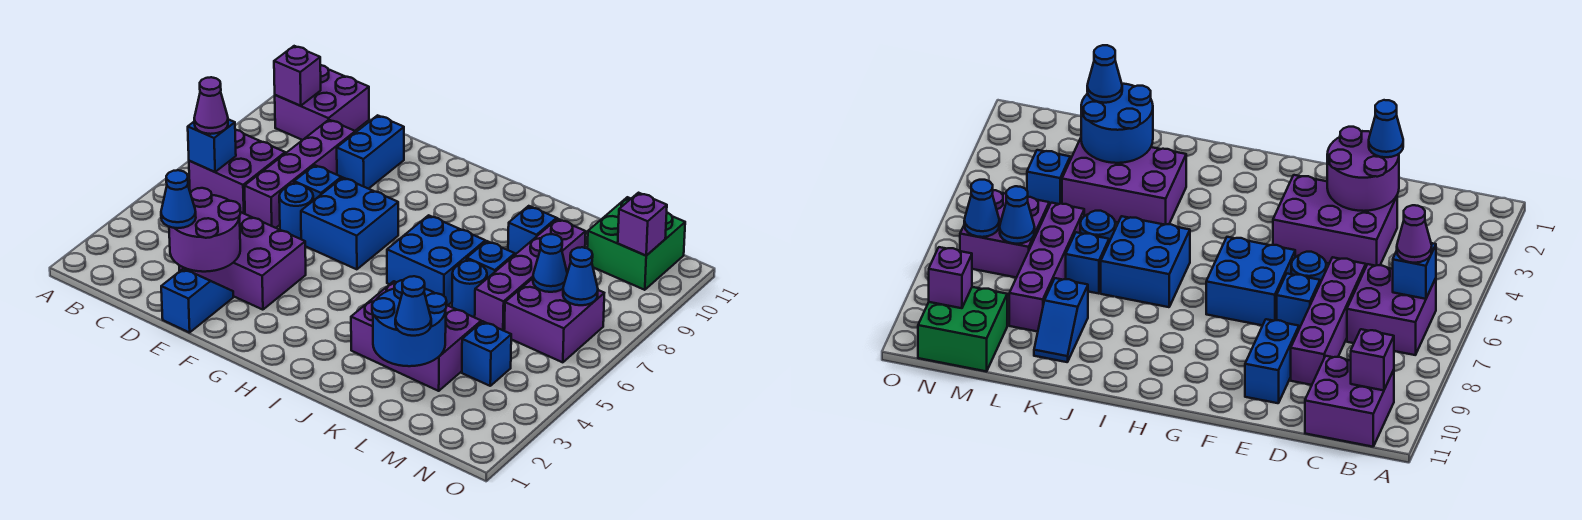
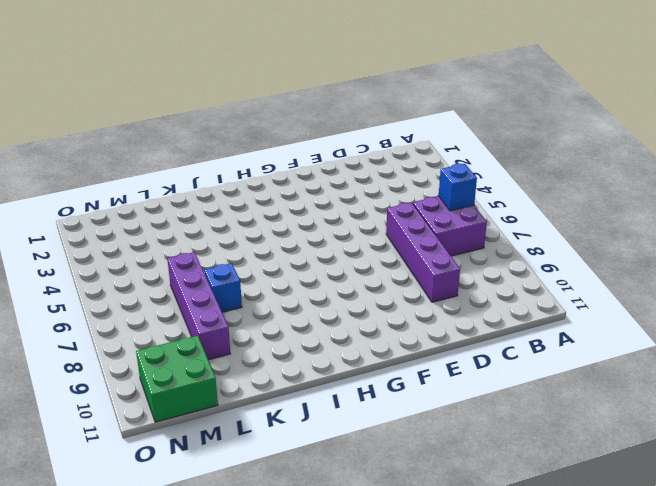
none -> purple 2x2 brick [275,65,369,140]
none -> purple 2x3 brick [179,212,306,310]
none -> blue 1x2 slope [161,269,233,333]

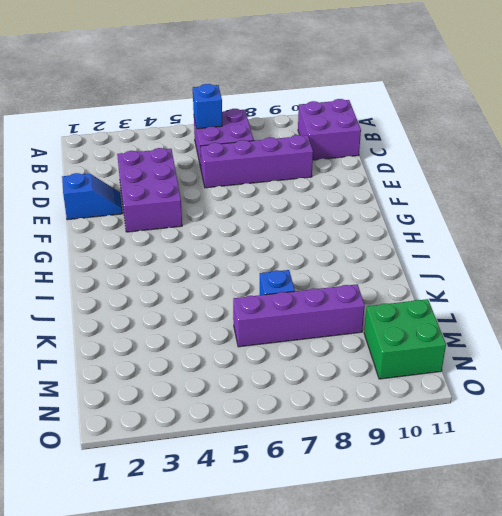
none -> blue 1x1 round brick [279,184,313,239]
none -> blue 1x1 brick [294,165,341,201]
none -> blue 1x2 brick [337,115,404,189]

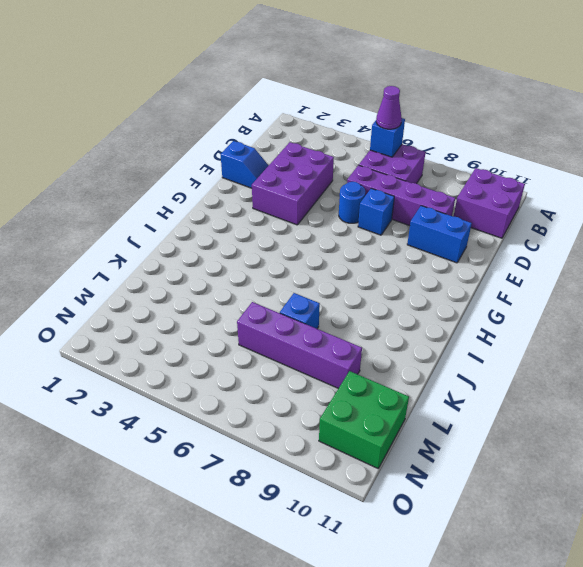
none -> blue 2x2 brick [301,178,398,269]
none -> blue 2x2 brick [387,215,485,305]
none -> purple 2x3 brick [351,281,481,391]

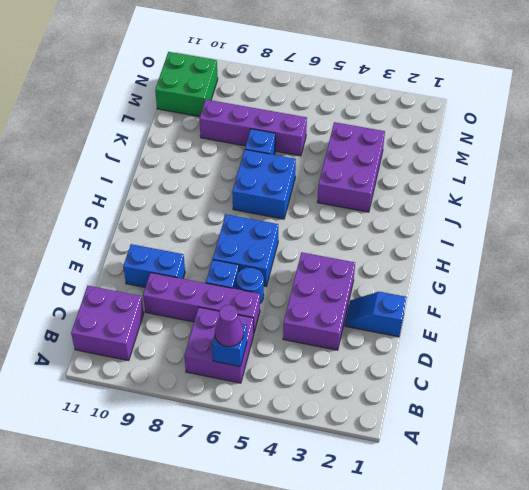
none -> blue 1x1 round brick [452,261,487,317]
none -> blue 1x2 slope [508,206,558,255]
none -> blue 1x1 brick [462,321,511,386]

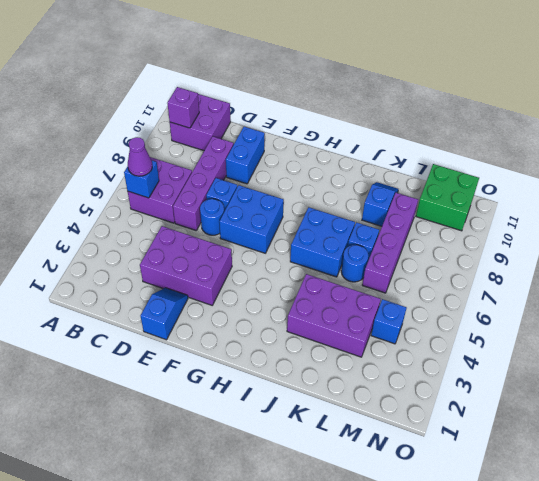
none -> purple 2x2 brick [504,278,604,362]
none -> purple 2x2 round brick [169,188,240,272]
none -> blue 2x2 round brick [372,280,447,366]

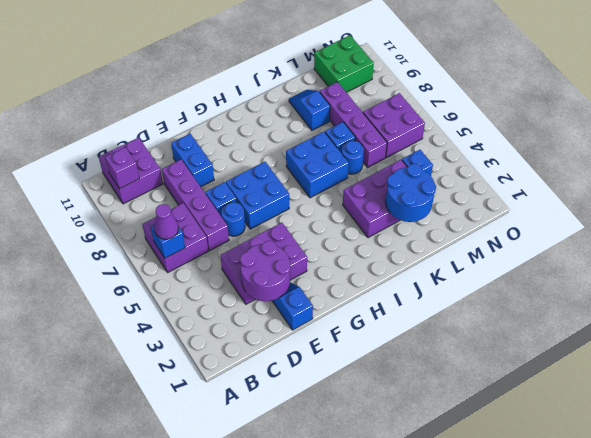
none -> blue 1x1 cone [533,234,567,292]
none -> blue 1x1 cone [563,247,598,305]
none -> purple 1x1 brick [618,193,667,256]

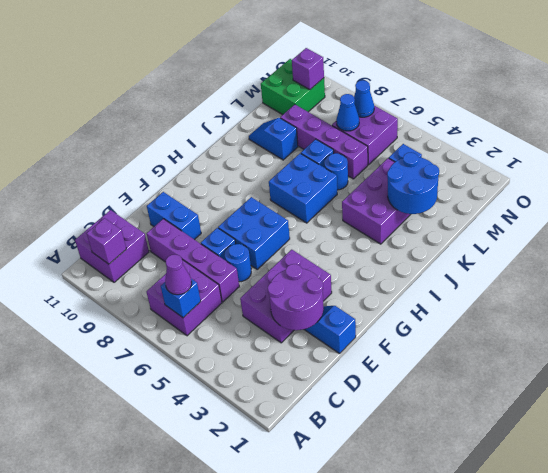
none -> blue 1x1 cone [161,170,196,228]
none -> blue 1x1 cone [395,276,431,336]

